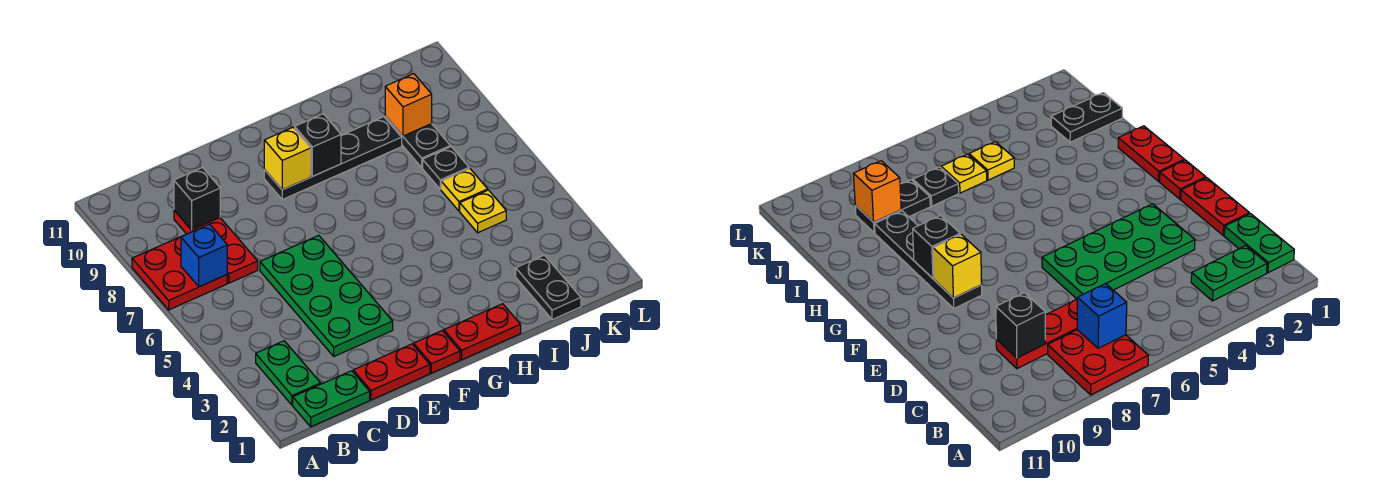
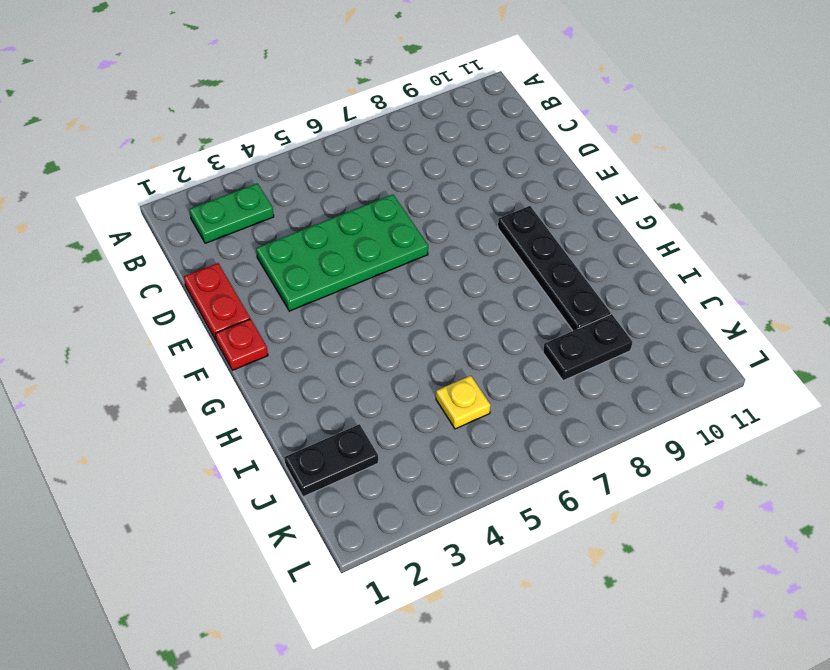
none -> red 2x2 plate [132,232,227,310]
none -> green 1x2 plate [293,371,370,427]
none -> red 1x3 plate [174,210,258,283]

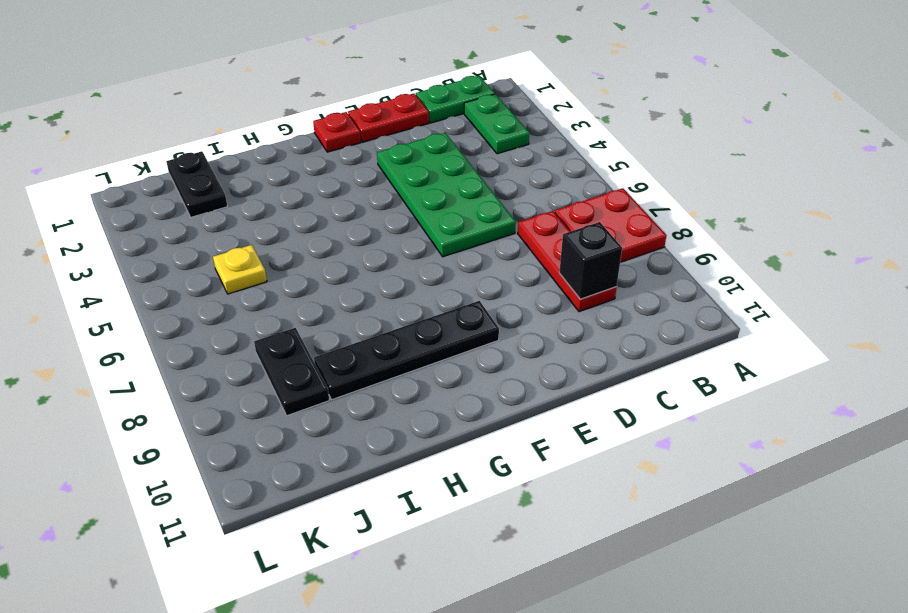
none -> red 1x2 plate [444,304,521,360]
none -> yellow 1x1 plate [441,168,488,211]
none -> black 1x1 plate [423,147,469,189]

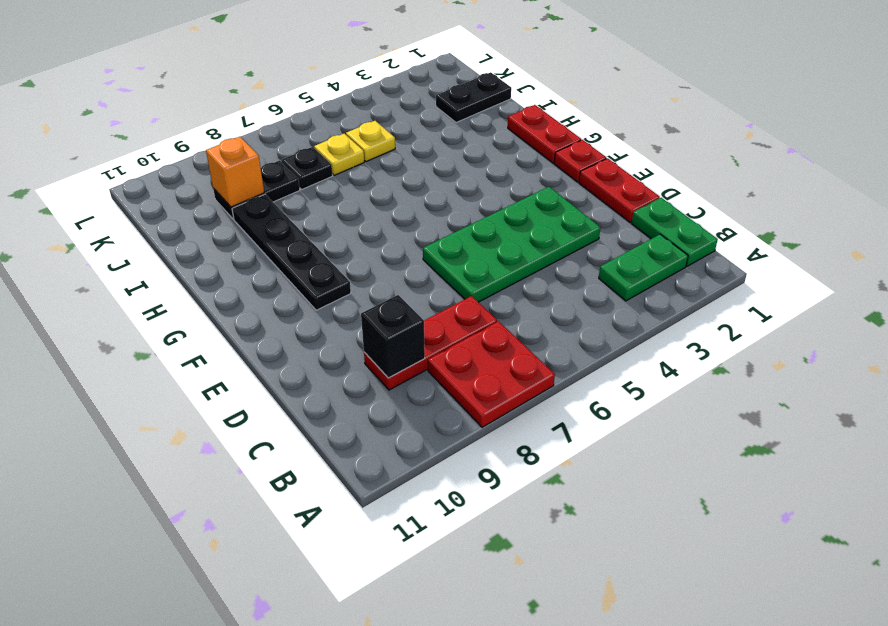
none -> blue 1x1 brick [181,224,227,287]
none -> yellow 1x1 brick [264,127,311,190]
none -> black 1x1 brick [295,114,341,176]

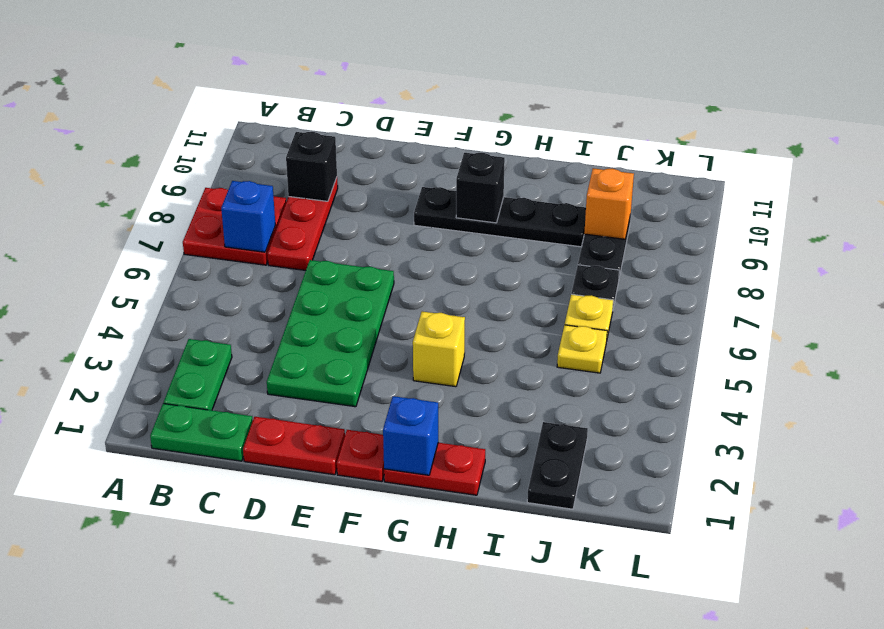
blue 1x1 brick [383,396,438,475] -> none
yellow 1x1 brick [413,311,465,387] -> yellow 1x1 brick moved to [264,127,311,190]

